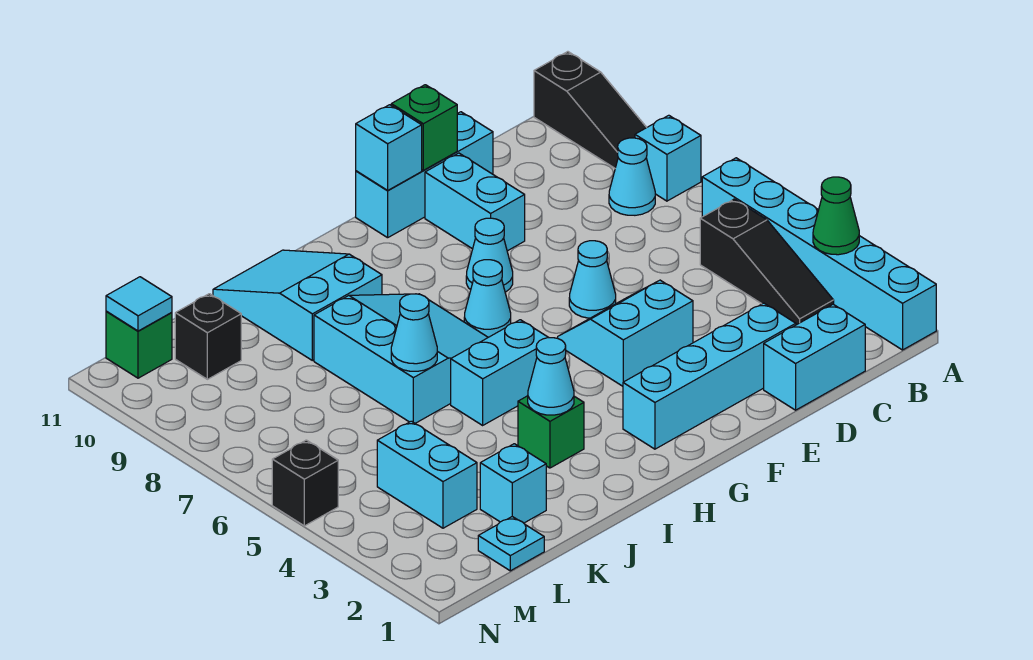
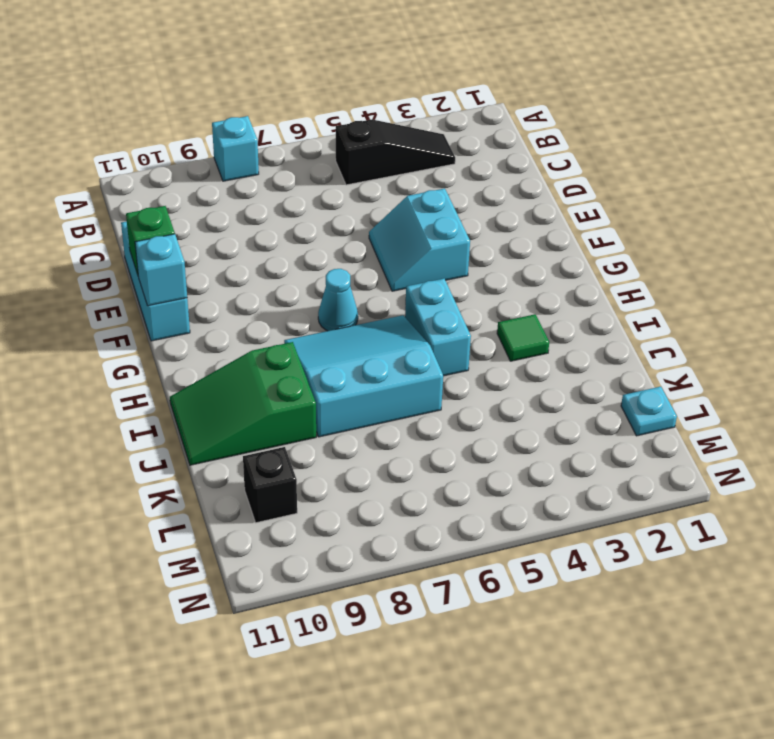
green 1x1 tile [497,314,549,361] -> green 1x1 brick [518,396,584,468]
green 2x3 slope [170,342,316,465] -> cyan 2x3 slope [213,250,382,360]
none -> cyan 1x6 brick [702,158,936,350]
none -> black 1x3 slope [534,52,647,168]
none -> cyan 1x1 cone [609,138,655,215]

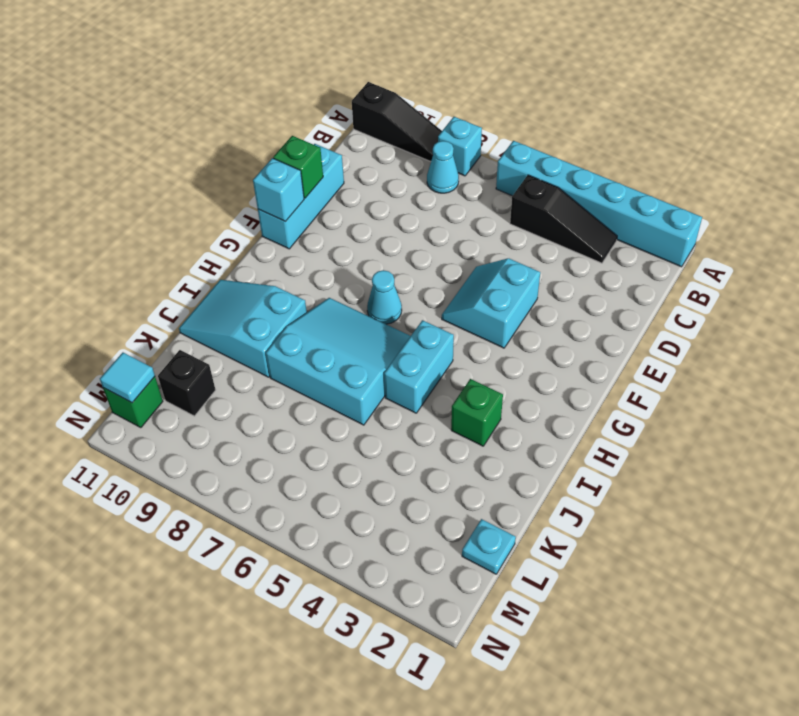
none -> cyan 1x2 brick [764,304,865,410]
none -> cyan 1x4 brick [623,303,796,449]
none -> cyan 1x1 cone [569,241,616,318]

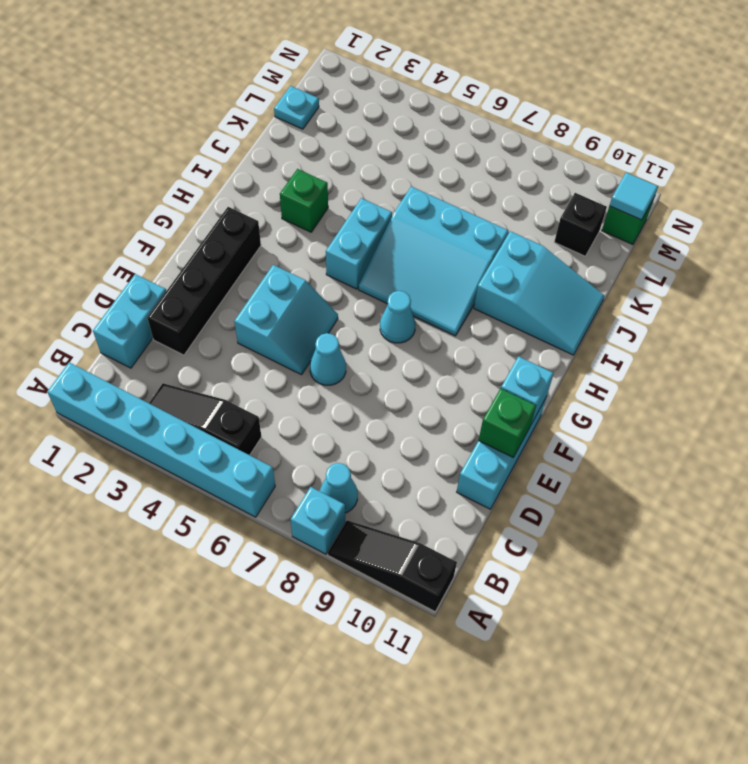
black 1x4 brick [147,207,261,355] -> cyan 1x4 brick [623,303,796,449]
none -> cyan 1x2 brick [425,153,525,251]
none -> cyan 1x1 cone [466,218,513,292]
none -> cyan 1x1 brick [480,444,546,523]

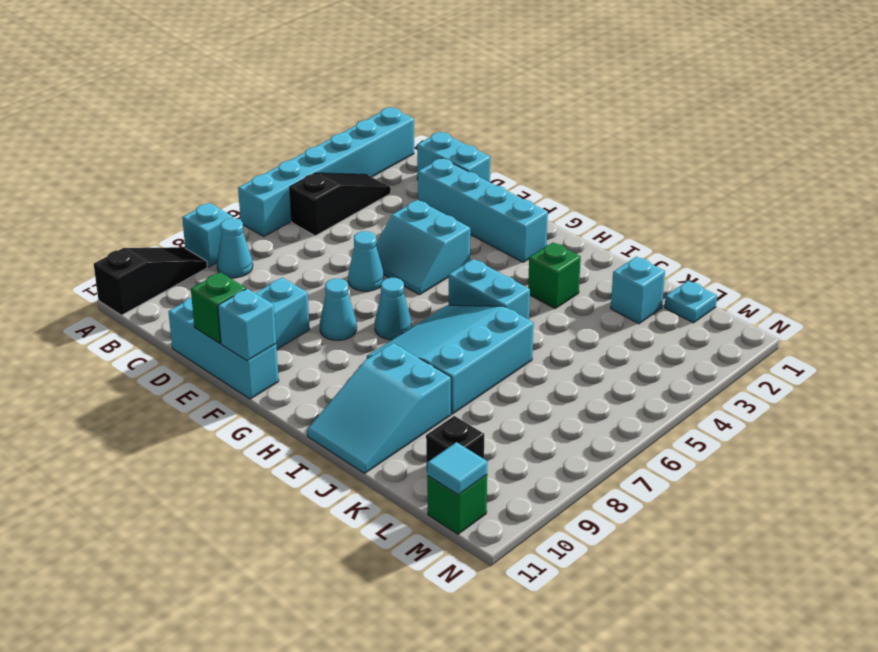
none -> cyan 1x2 brick [377,421,477,528]
none -> black 1x1 brick [272,440,338,526]
none -> green 1x1 cone [813,177,859,255]

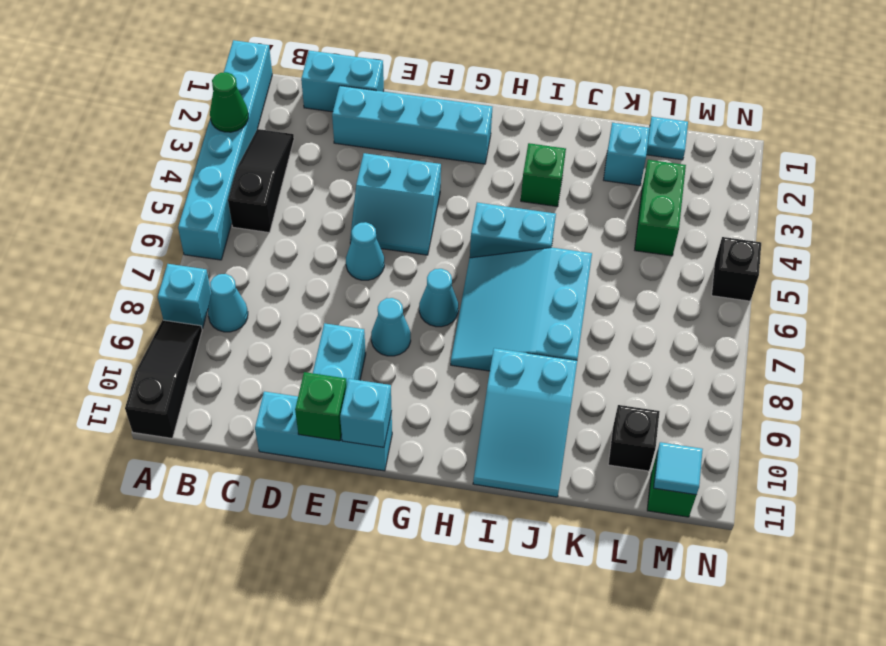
green 1x2 brick [635,160,686,256] -> cyan 1x2 brick [377,421,477,528]
none -> cyan 1x1 cone [528,338,574,415]
none -> cyan 1x1 cone [391,294,437,371]

